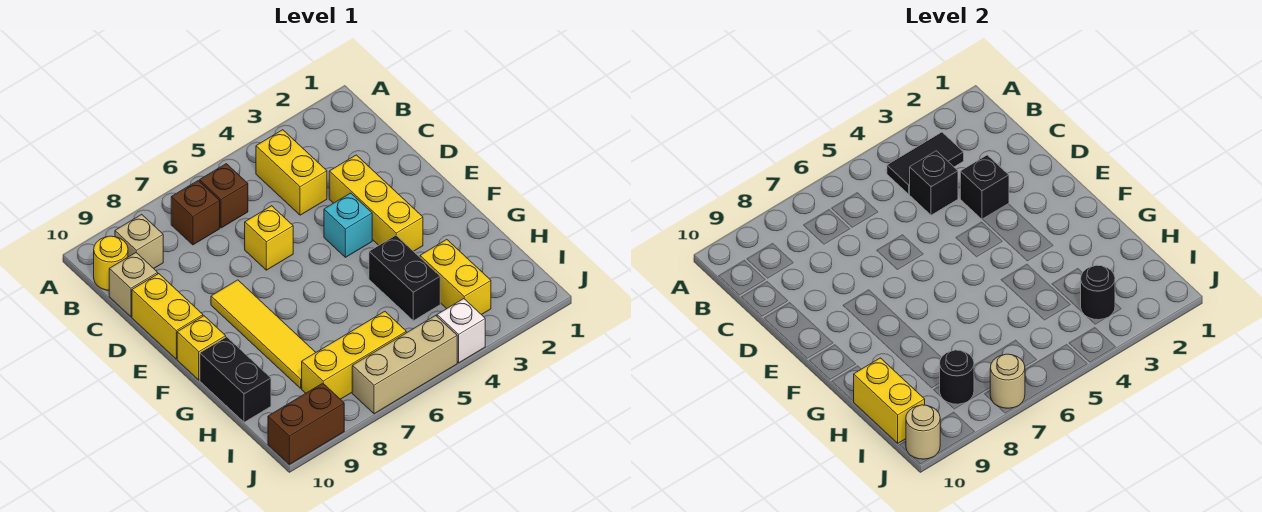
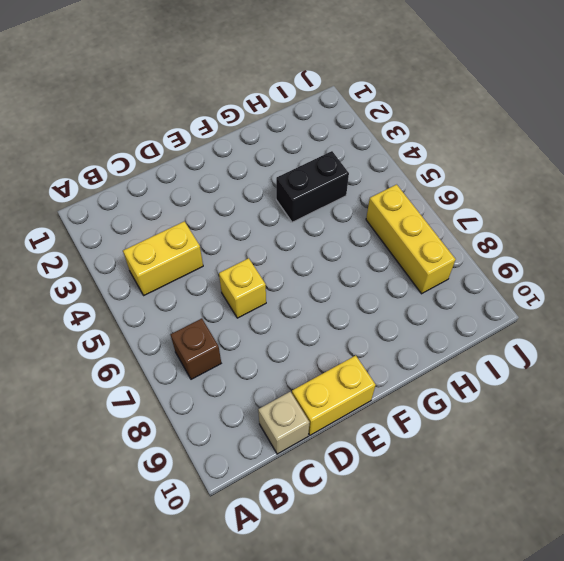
none -> brown 1x1 brick [200,164,248,228]
none -> tan 1x1 brick [115,214,163,268]
none -> yellow 1x1 round brick [94,236,128,290]

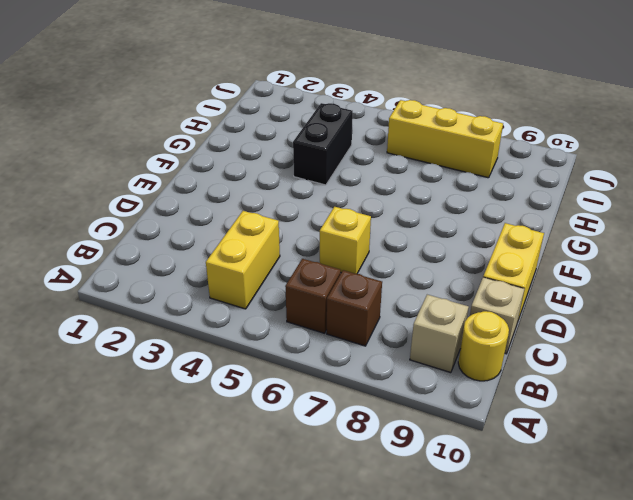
none -> yellow 1x3 brick [329,155,423,251]
none -> cyan 1x1 brick [324,193,372,257]
none -> yellow 1x4 tile [211,280,316,388]

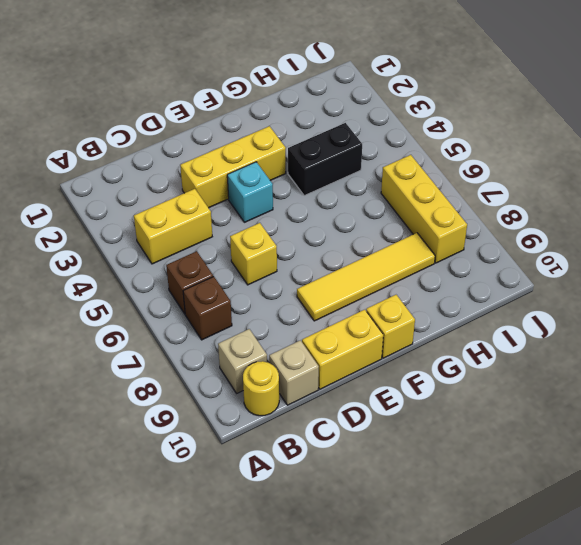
none -> black 1x2 brick [200,337,271,422]
none -> yellow 1x2 brick [420,239,491,315]
none -> white 1x1 brick [437,299,485,363]

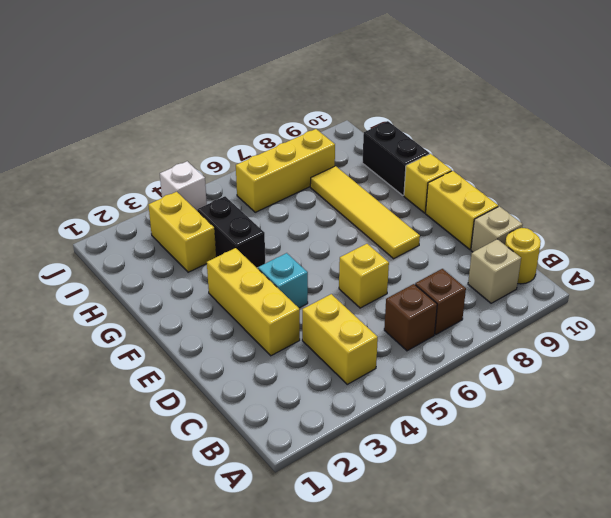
none -> tan 1x3 brick [352,315,457,414]
none -> brown 1x2 brick [268,383,344,464]
none -> black 1x2 tile [887,132,964,194]

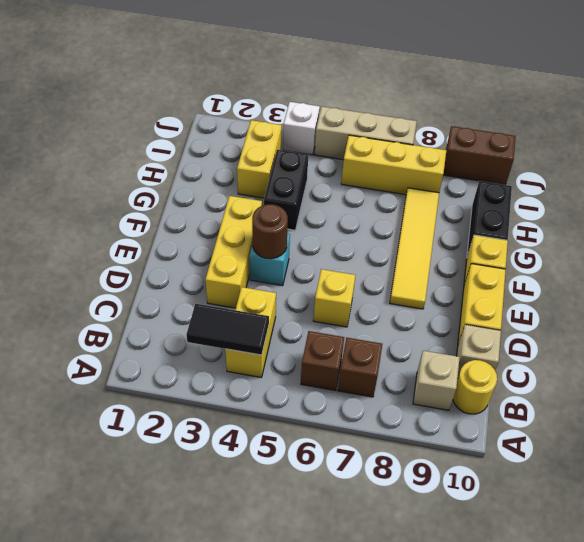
brown 1x1 round brick [252,204,288,259] -> none
none -> black 1x1 brick [909,151,958,215]
none -> black 1x1 brick [960,155,1009,219]
none -> yellow 1x2 brick [853,358,925,443]

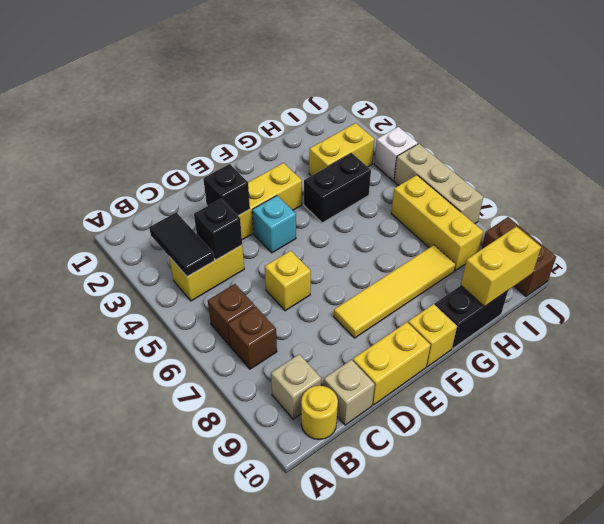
none -> black 1x1 round brick [1081,265,1115,320]
none -> black 1x1 round brick [940,350,974,404]
none -> tan 1x1 round brick [990,354,1025,408]

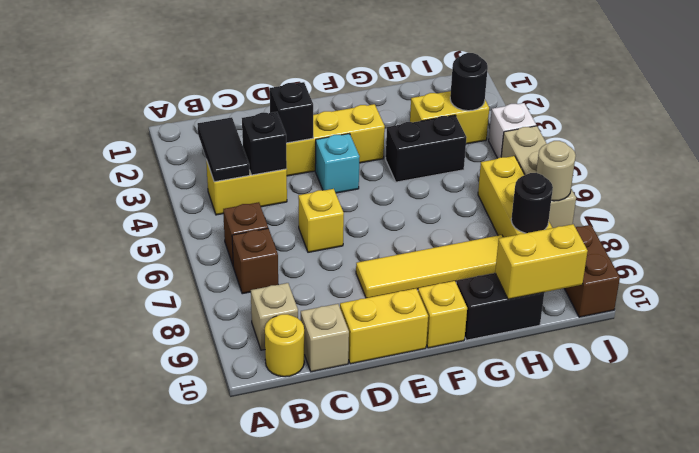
none -> tan 1x1 round brick [906,405,940,459]

